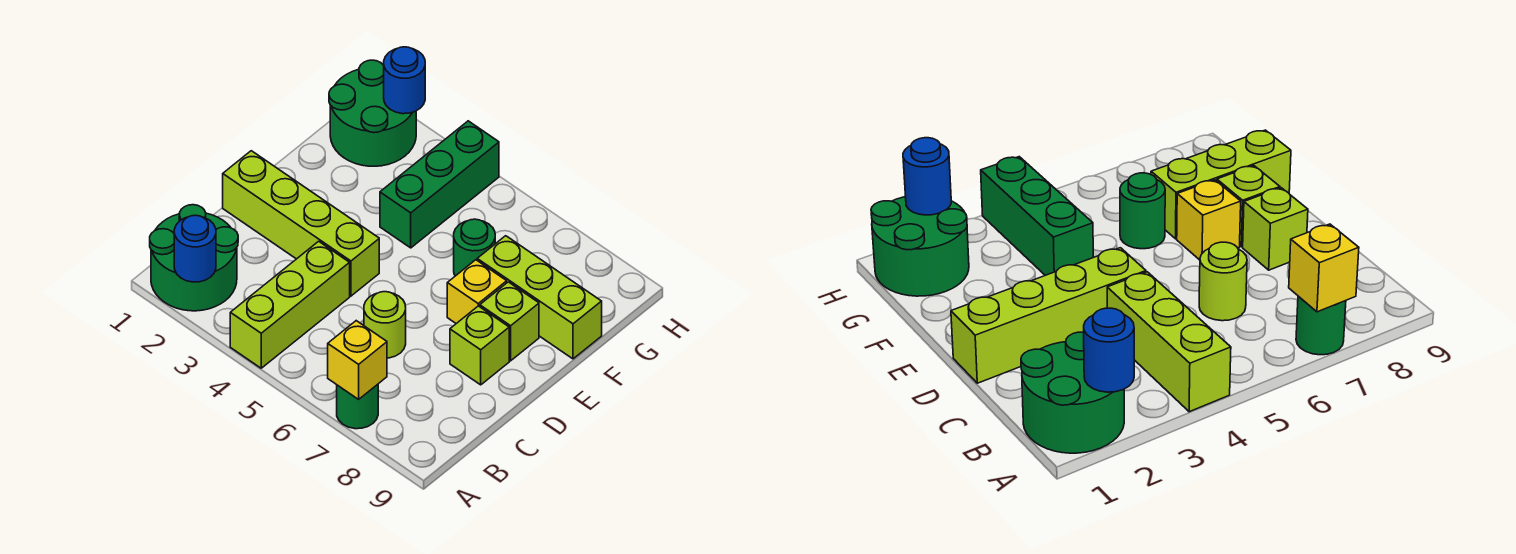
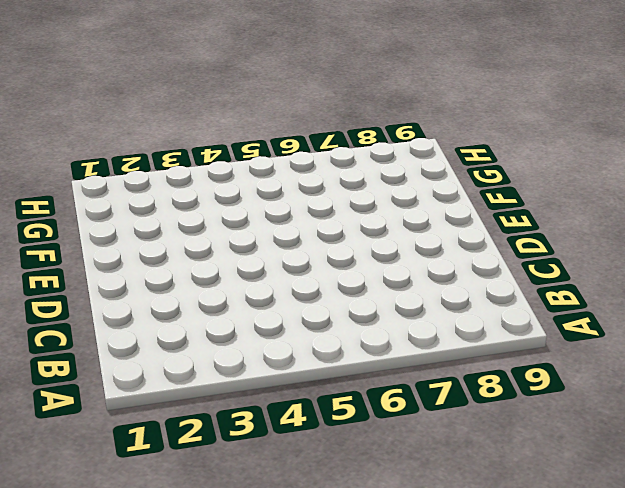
none -> green 2x2 round brick [150,205,238,311]
none -> lime 1x3 brick [230,241,350,368]
none -> green 1x1 round brick [337,384,378,429]

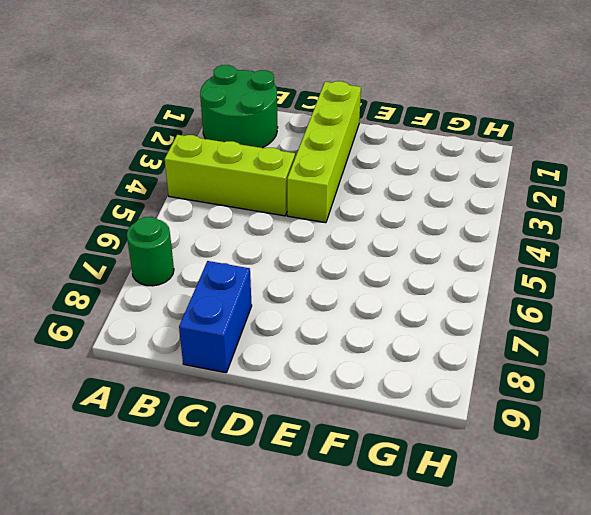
blue 1x2 brick [179,261,252,373] -> none
none -> lime 1x1 round brick [364,292,406,358]
none -> lime 1x1 brick [450,306,509,385]
none -> yellow 1x1 brick [447,260,507,324]

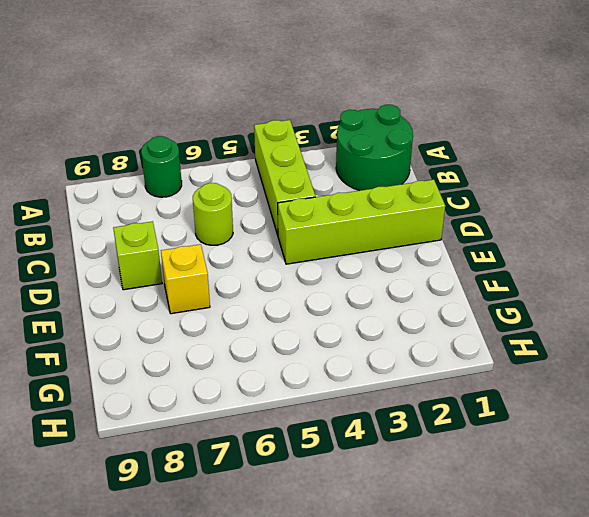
none -> lime 1x1 brick [480,282,539,361]
none -> green 1x3 brick [380,121,499,248]
none -> green 1x1 round brick [454,219,495,276]

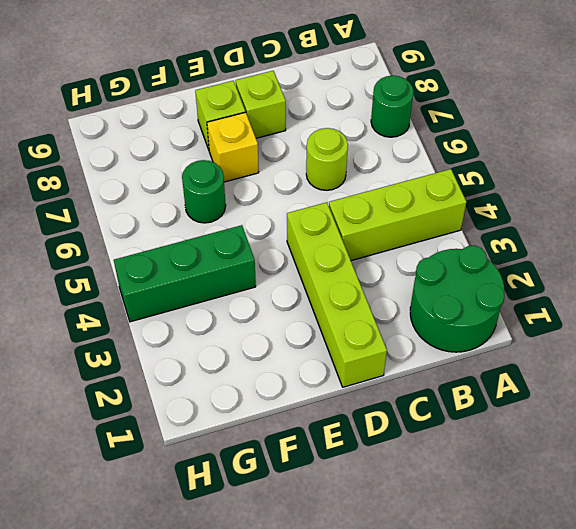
none -> lime 1x3 brick [477,236,602,359]
none -> green 2x2 round brick [329,60,416,166]
none -> blue 1x1 round brick [174,215,216,282]

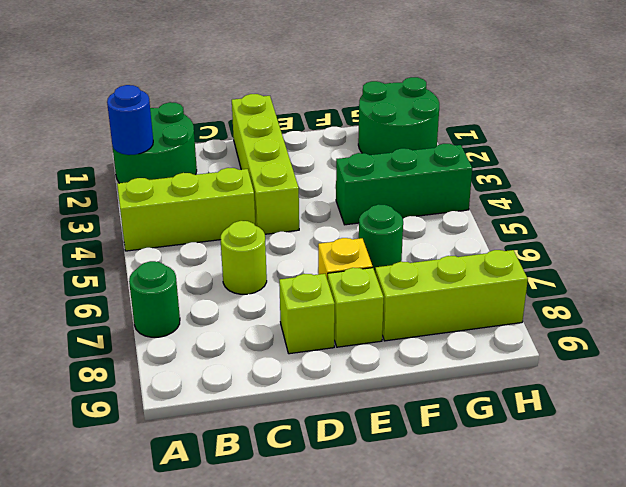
lime 1x3 brick [375,250,528,341] -> lime 1x3 brick turned to [477,236,602,359]
none -> yellow 1x1 brick [328,321,387,399]
none -> blue 1x1 round brick [384,47,425,114]

